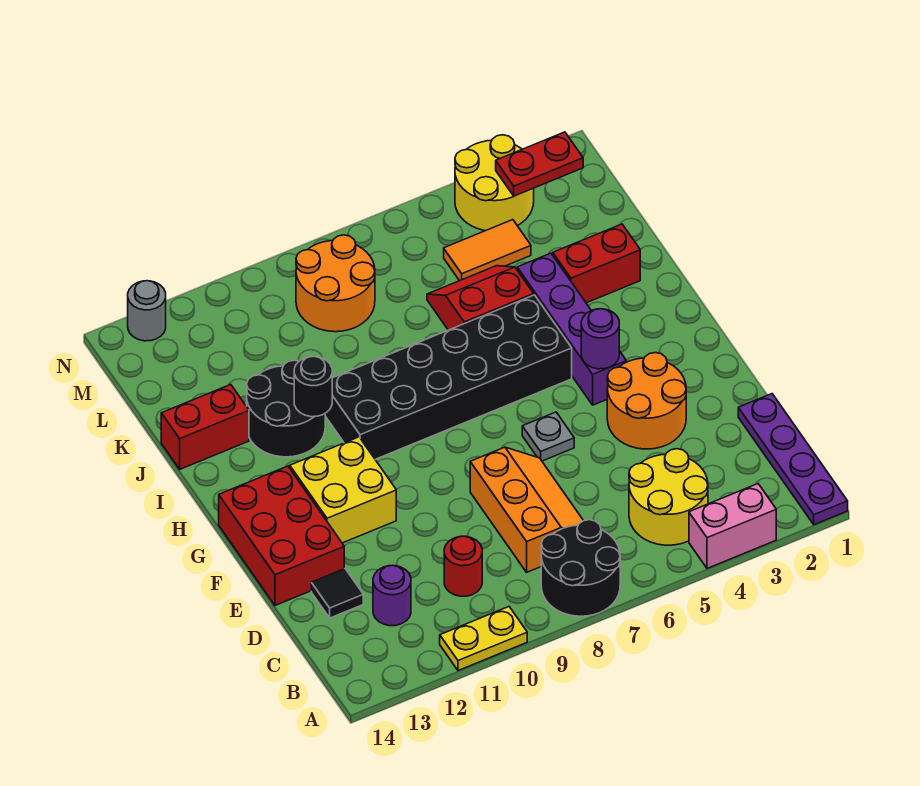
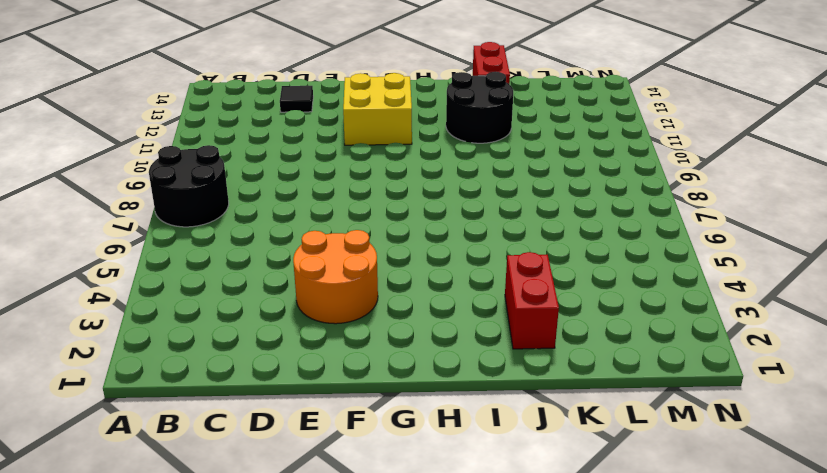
none -> purple 1x4 plate [738,394,848,525]
none -> pink 1x2 brick [689,484,776,568]
none -> yellow 1x2 plate [440,607,527,671]

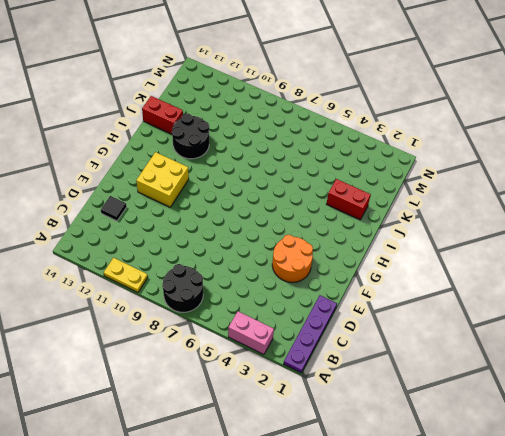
none -> yellow 2x2 round brick [629,449,708,545]
none -> orange 2x3 slope [470,447,583,572]
none -> red 1x1 round brick [444,536,482,596]

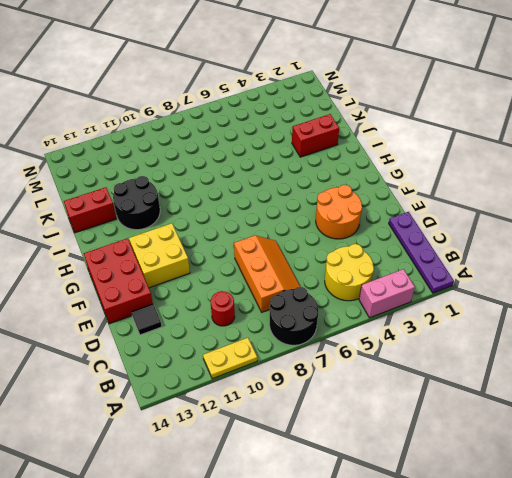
none -> purple 1x1 round brick [373,565,411,626]
none -> grey 1x1 plate [522,412,574,461]
none -> purple 1x4 brick [517,253,626,405]

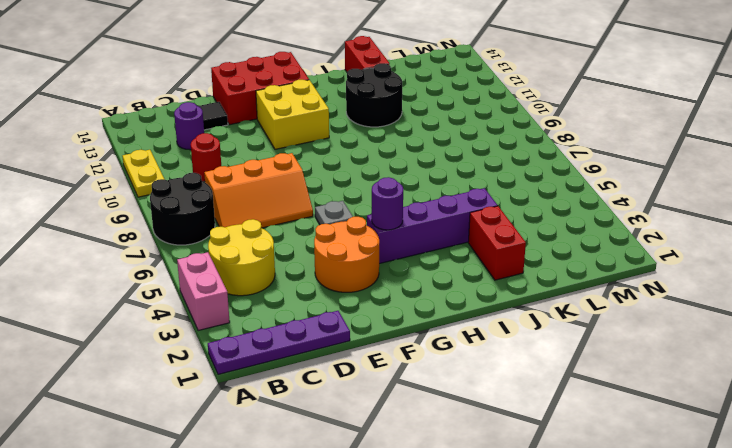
none -> black 2x6 brick [325,295,572,459]
none -> red 2x2 slope [427,266,534,330]
none -> orange 1x2 tile [444,220,531,281]

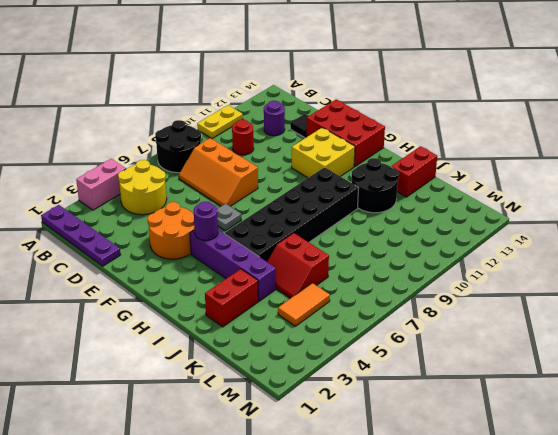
red 2x2 slope [267,233,329,298] -> red 2x2 slope turned to [427,266,534,330]
none -> orange 2x2 round brick [296,235,375,332]
none -> yellow 2x2 round brick [455,135,534,231]
none -> grey 1x1 round brick [128,281,166,341]

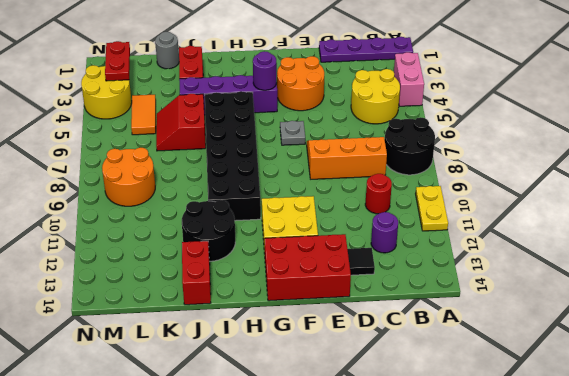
grey 1x1 round brick [155,32,179,69] -> grey 1x1 round brick moved to [128,281,166,341]
none -> black 1x1 round brick [294,356,332,417]

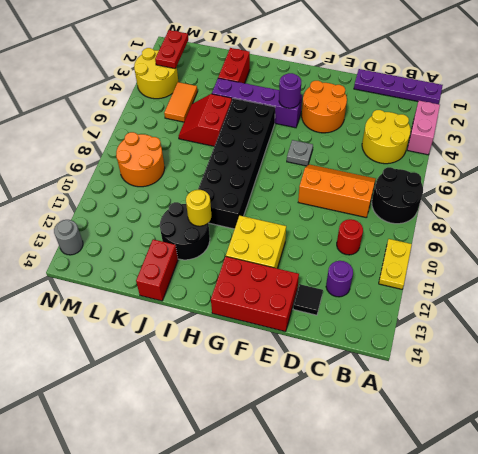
yellow 1x1 round brick [186,190,211,226] -> black 1x1 round brick [294,356,332,417]

